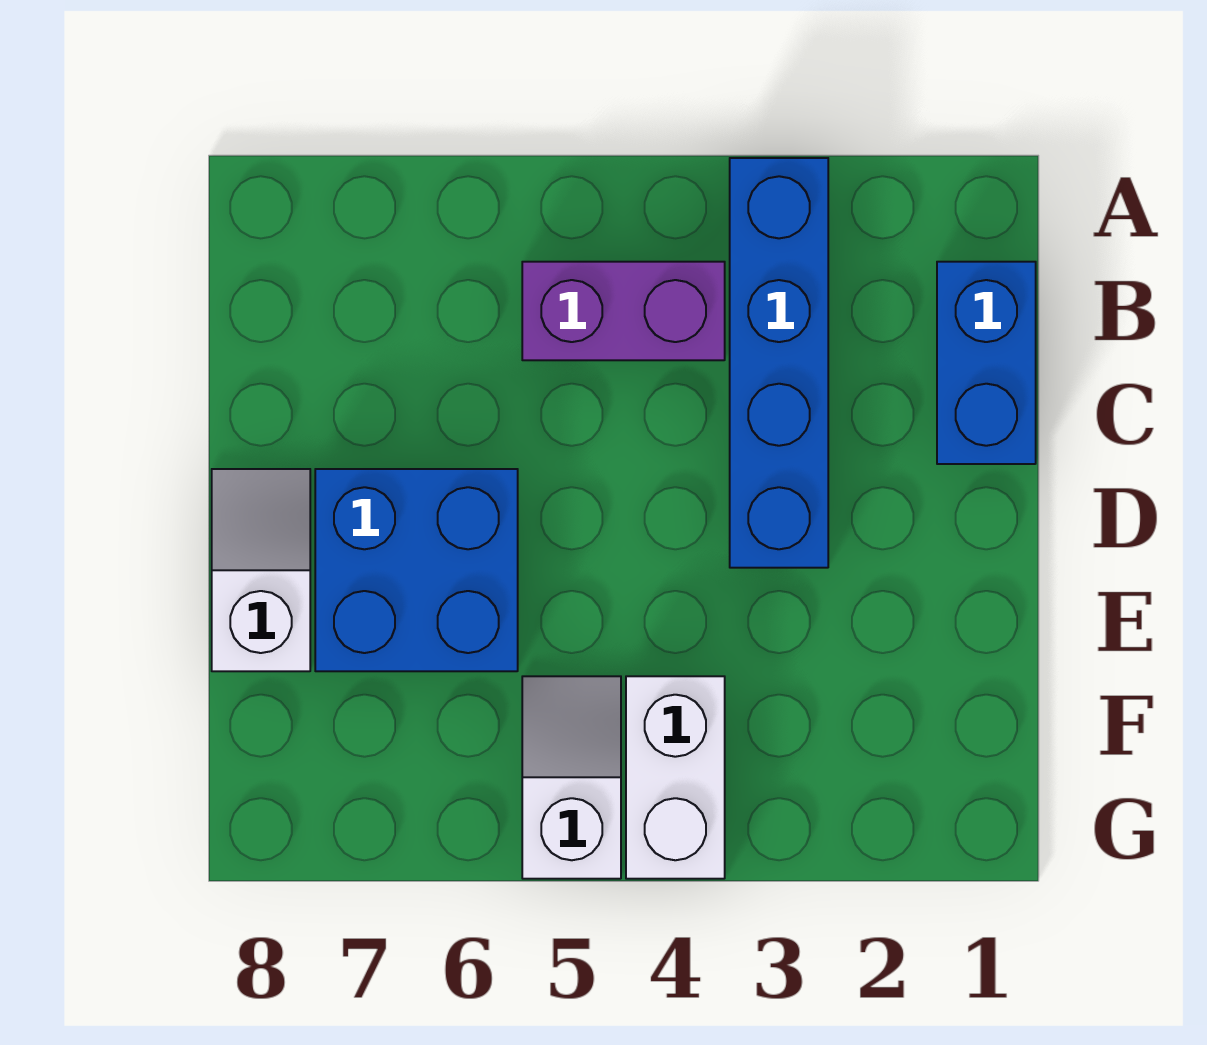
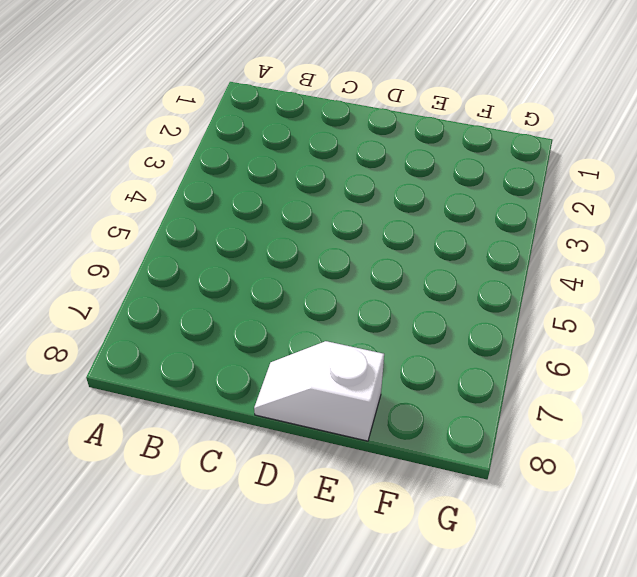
none -> blue 1x4 brick [730,158,828,568]
none -> blue 1x2 brick [937,262,1036,464]

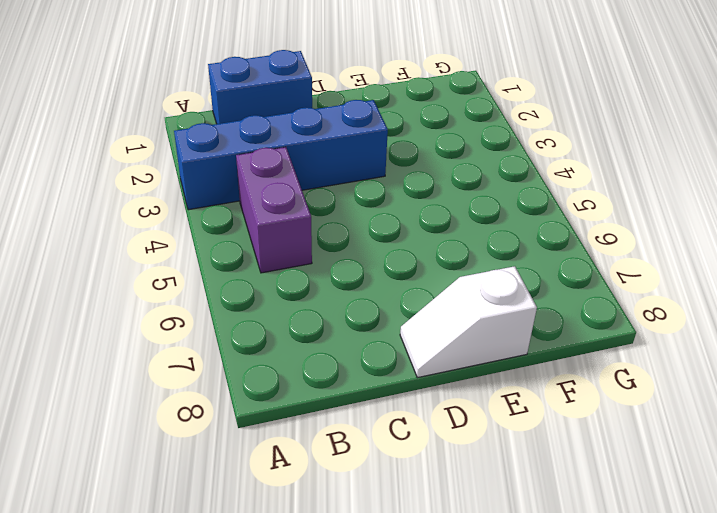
none -> blue 2x2 brick [315,469,518,671]
none -> white 1x2 brick [626,676,725,879]

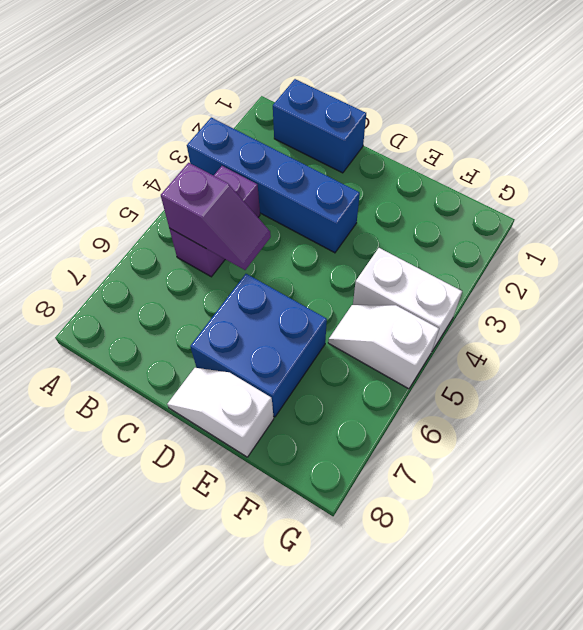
purple 1x2 slope [161,163,271,270] -> none

